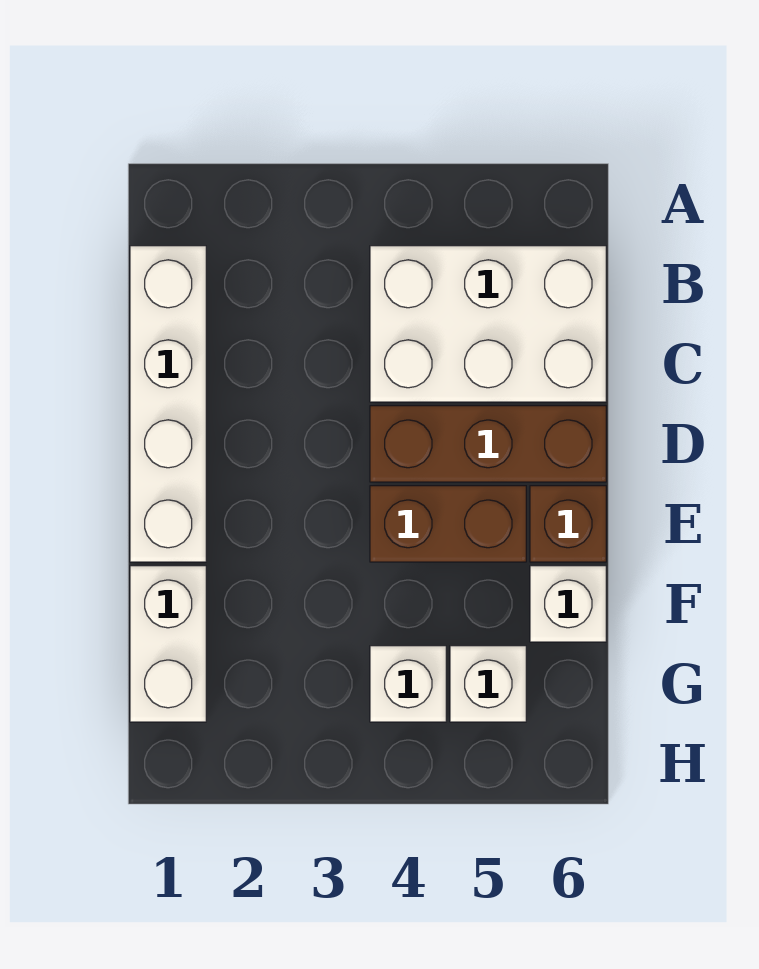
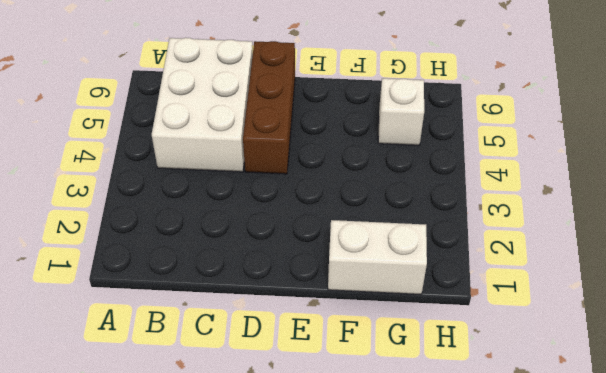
none -> white 1x4 brick [130,246,206,562]
none -> brown 1x2 brick [370,486,526,562]

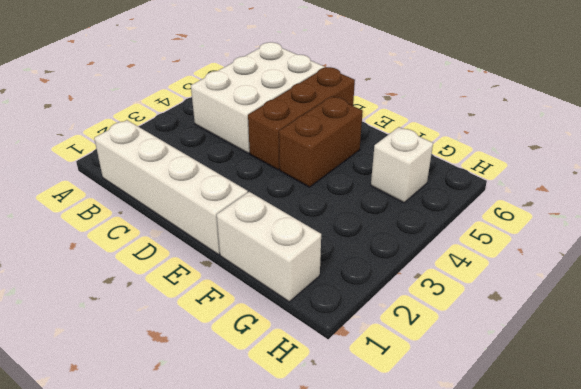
none -> brown 1x1 brick [530,486,606,562]
none -> white 1x1 brick [530,566,606,642]

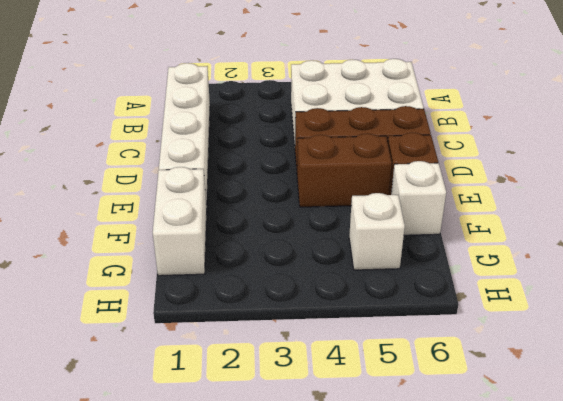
none -> white 1x1 brick [370,646,446,722]

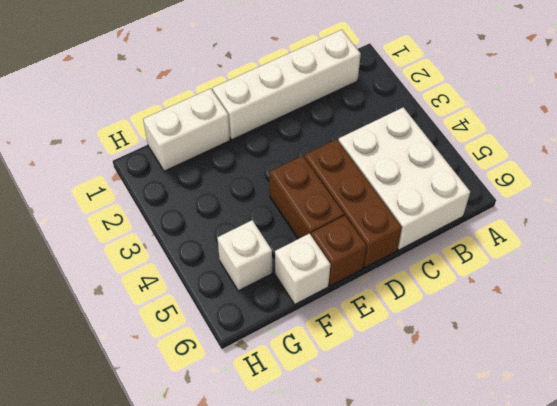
none -> white 1x1 brick [370,646,446,722]

